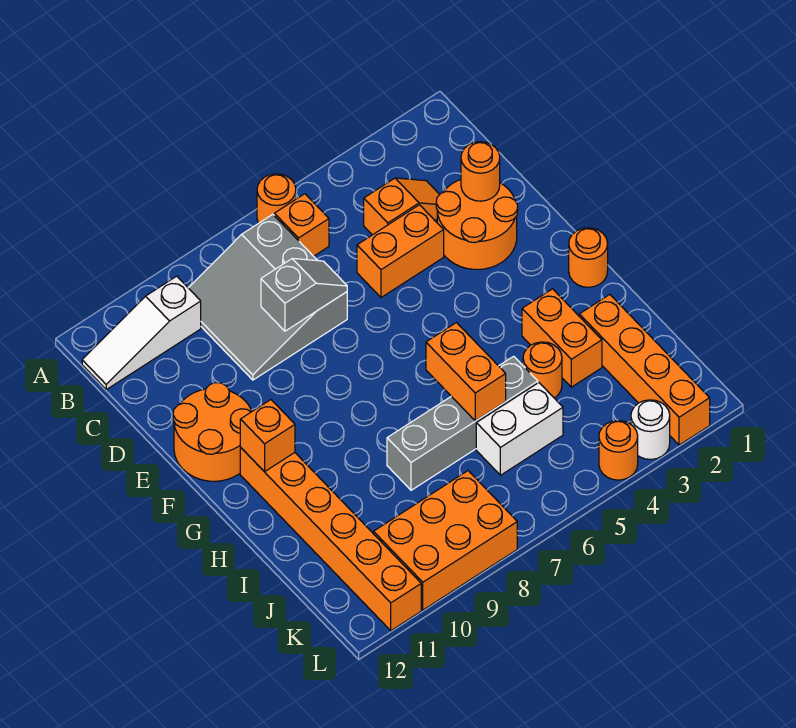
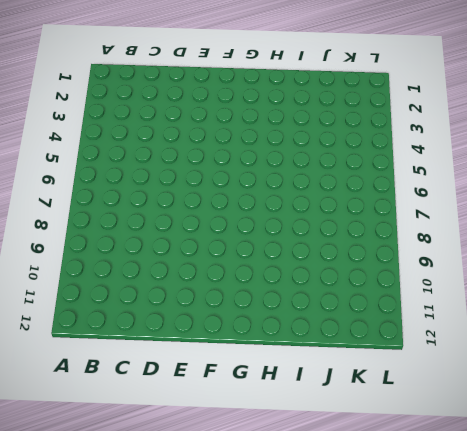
none -> orange 1x1 round brick [257,174,296,223]
none -> orange 1x1 brick [274,194,329,256]
none -> grey 3x3 slope [189,214,347,380]

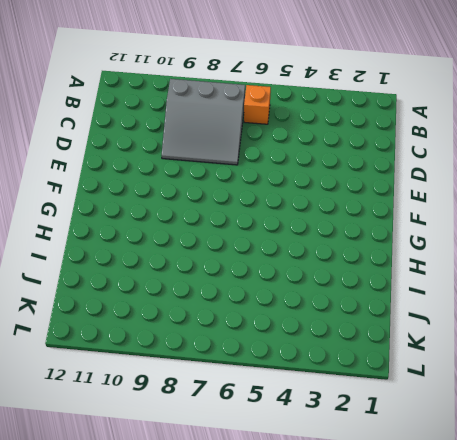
grey 3x3 slope [162,79,245,165] -> grey 3x3 slope turned to [189,214,347,380]
none -> orange 1x1 round brick [257,174,296,223]
none -> white 1x3 slope [82,276,201,389]
none -> orange 1x2 slope [364,178,440,235]

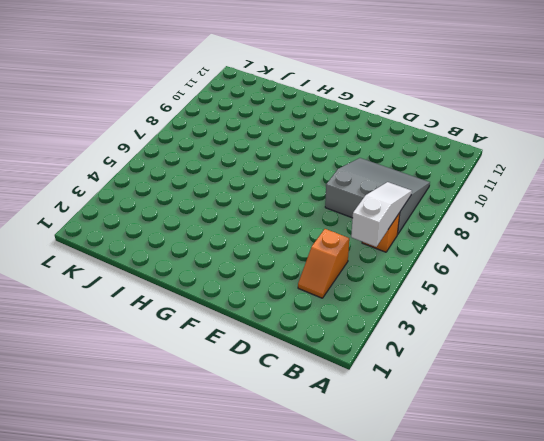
white 1x3 slope [351,182,412,247] -> white 1x3 slope moved to [82,276,201,389]
none -> orange 1x1 round brick [257,174,296,223]
none -> orange 2x2 round brick [436,180,518,270]
none -> orange 1x2 brick [357,205,444,297]

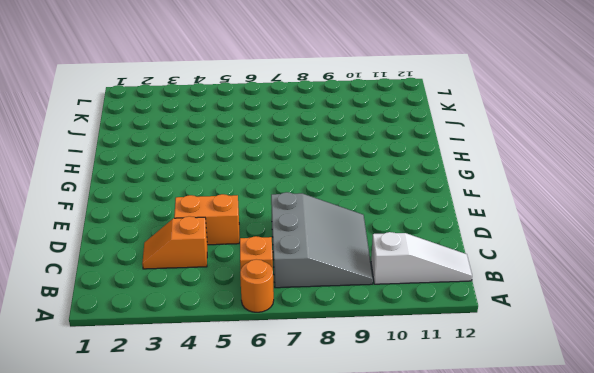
none -> orange 2x2 round brick [436,180,518,270]
none -> orange 2x2 round brick [173,383,252,481]
none -> orange 1x1 round brick [569,228,608,287]

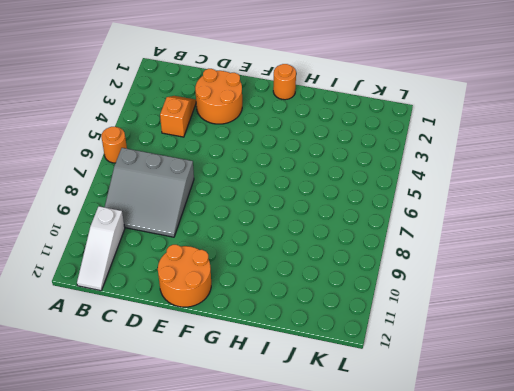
none -> orange 1x1 brick [274,194,329,256]
none -> orange 1x2 brick [357,205,444,297]
none -> orange 1x6 brick [240,448,421,631]

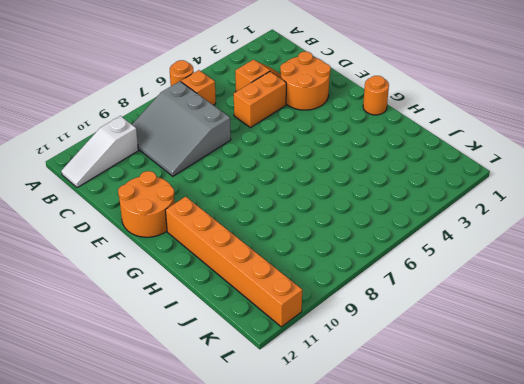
none -> orange 1x2 brick [522,289,602,387]
none -> orange 1x4 brick [579,295,710,445]
none -> orange 1x1 round brick [523,342,562,398]

